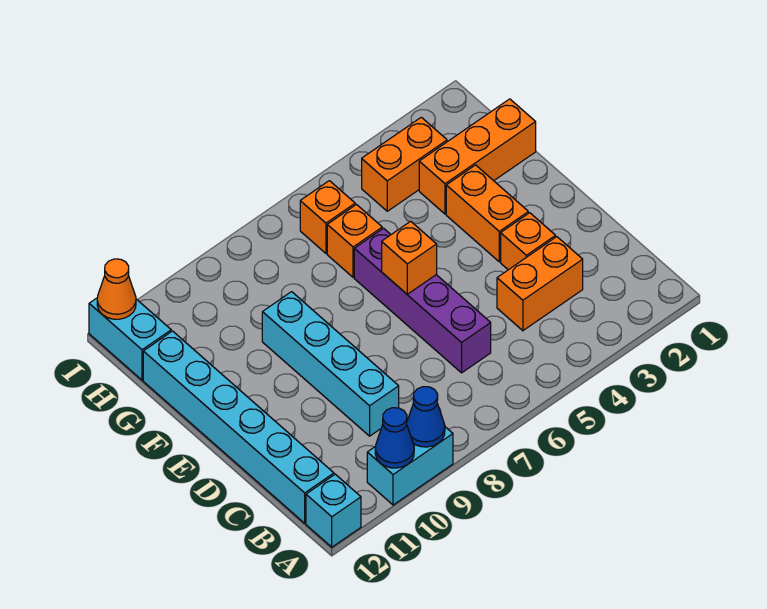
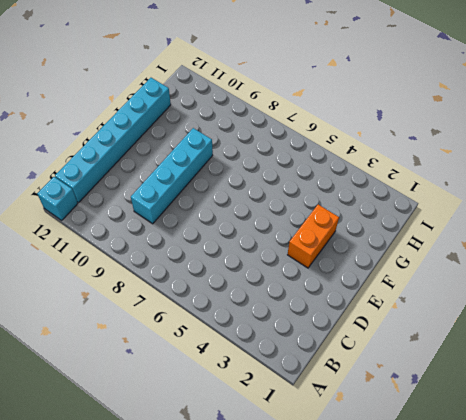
none -> cyan 1x2 brick [367,427,453,505]
none -> orange 1x2 brick [497,237,583,331]
none -> purple 1x4 brick [354,228,491,373]

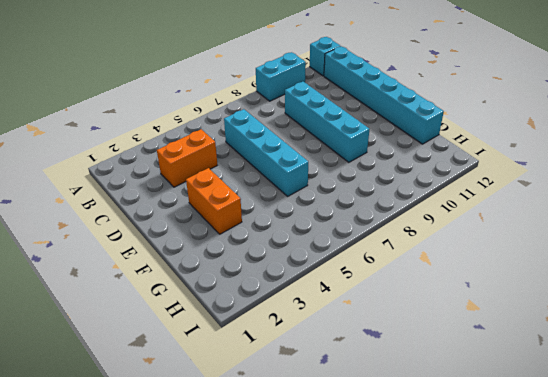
cyan 1x4 brick [224,109,308,196] -> purple 1x4 brick [354,228,491,373]
none -> orange 1x1 brick [501,213,556,270]
none -> orange 1x3 brick [419,99,536,214]
none -> orange 1x1 brick [327,205,382,277]

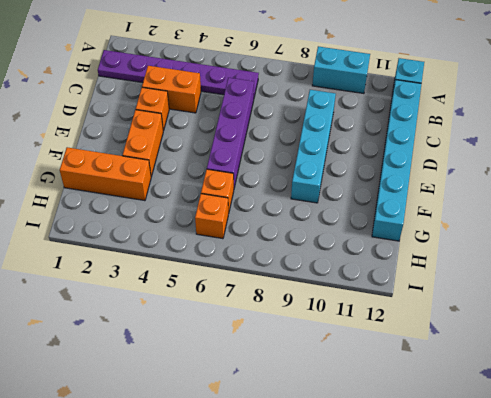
purple 1x6 plate [98,50,259,97] -> none
none -> orange 1x2 brick [362,117,447,211]
none -> cyan 1x2 brick [89,298,171,380]
none -> blue 1x1 cone [407,387,445,447]

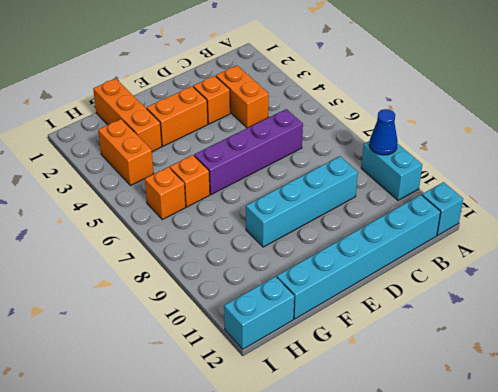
none -> blue 1x1 cone [375,408,414,468]
none -> orange 1x1 brick [382,221,437,294]
none -> orange 1x1 cone [97,259,136,319]

